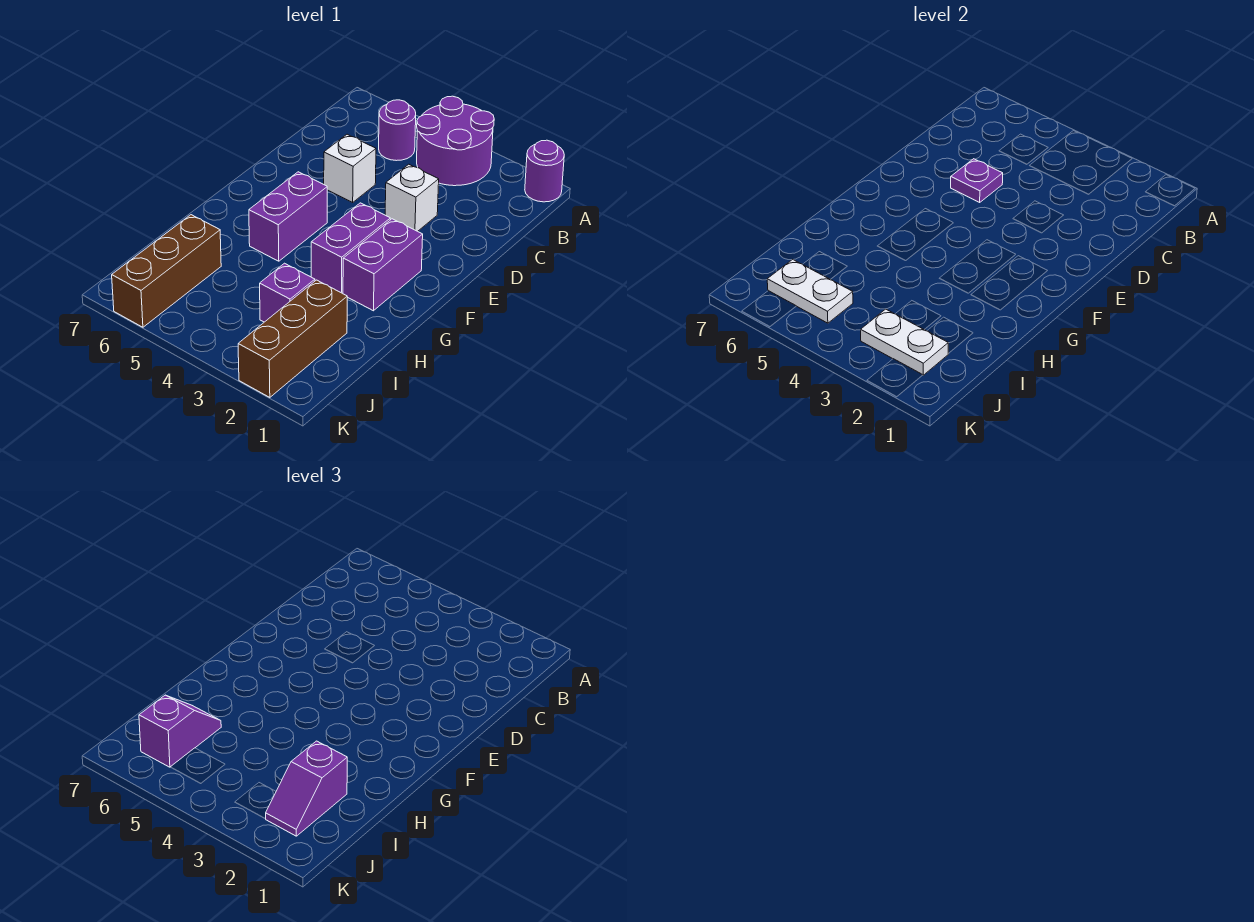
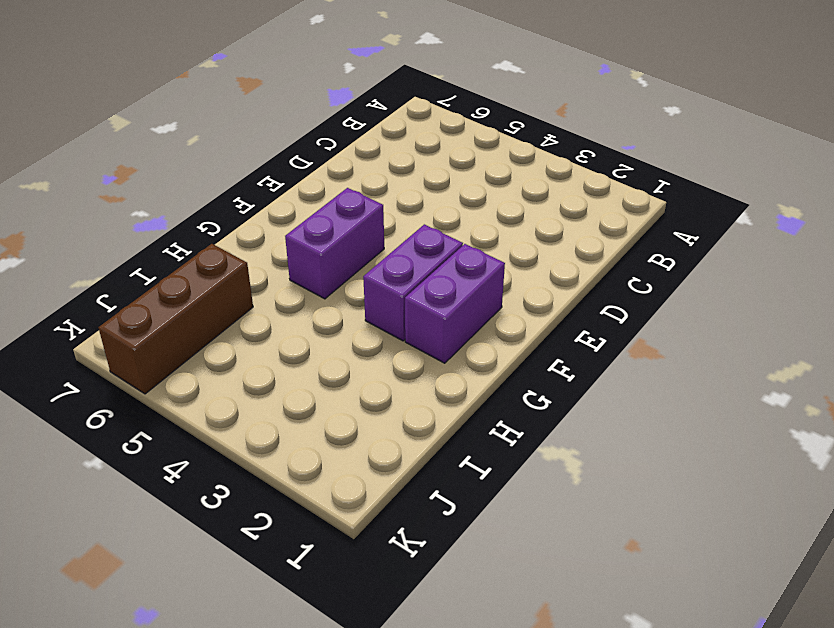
none -> purple 1x1 round brick [525,140,564,202]
none -> purple 2x2 round brick [417,96,494,186]
none -> purple 1x1 round brick [379,100,416,161]

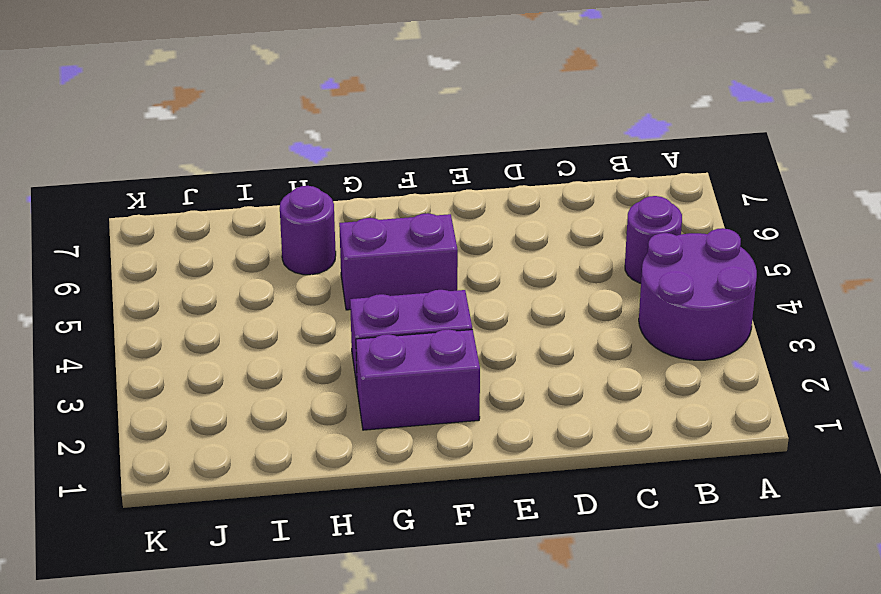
purple 1x1 round brick [280,186,336,275] -> purple 1x1 round brick moved to [525,140,564,202]
none -> white 1x1 brick [385,164,439,231]
none -> white 1x1 brick [324,134,376,202]
none -> brown 1x3 brick [238,280,347,397]

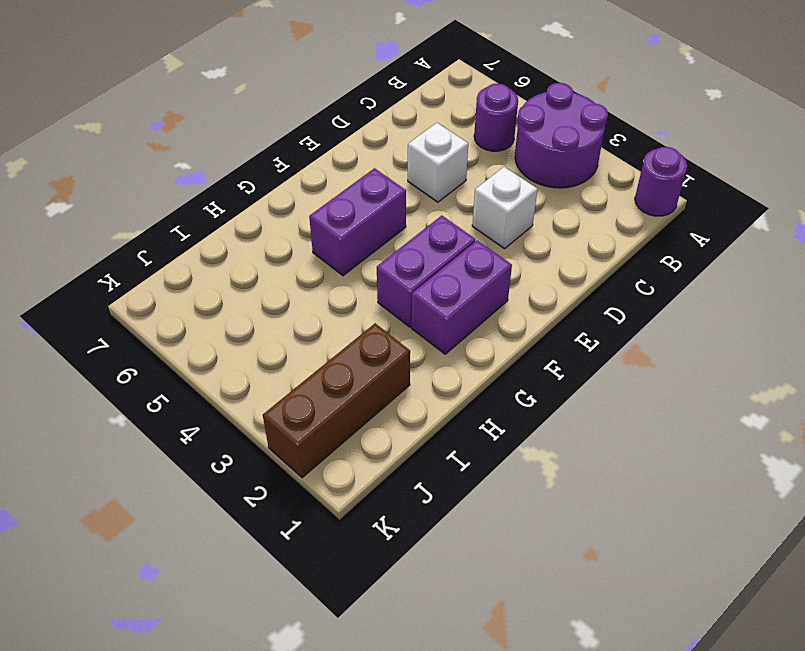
none -> purple 1x1 brick [260,263,315,322]
none -> brown 1x3 brick [112,215,221,327]
none -> purple 1x1 plate [951,159,1003,202]

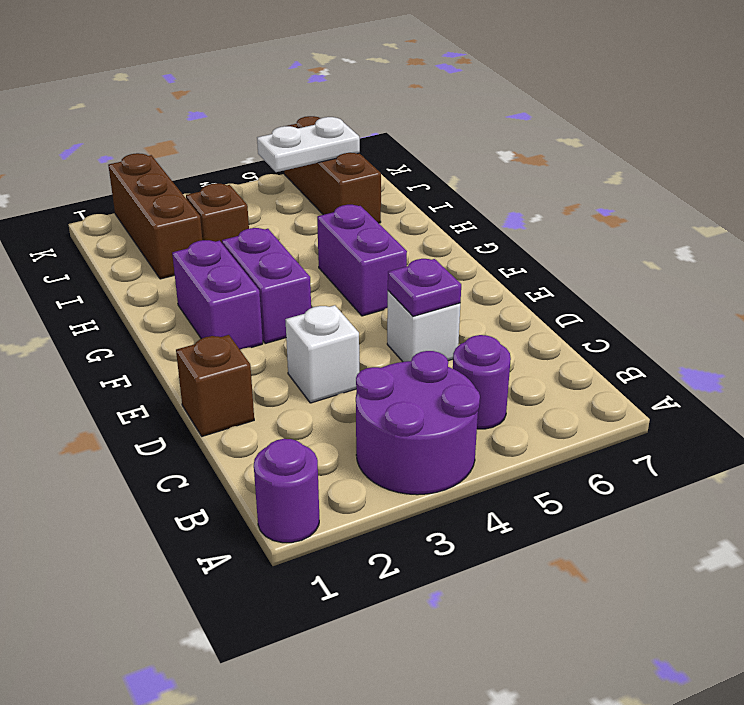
brown 1x1 brick [176,335,254,436] -> none
brown 1x1 brick [186,183,249,243] -> purple 1x1 brick [260,263,315,322]
none -> white 1x2 plate [861,309,948,375]
none -> purple 1x2 slope [266,741,347,836]
none -> purple 1x2 slope [139,695,221,767]

